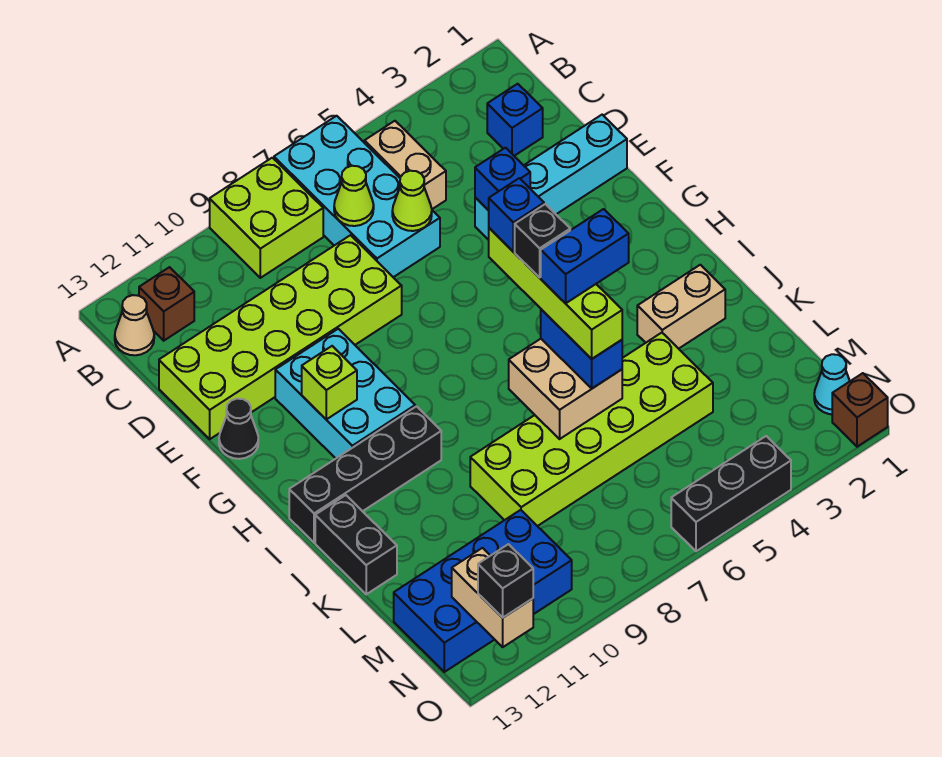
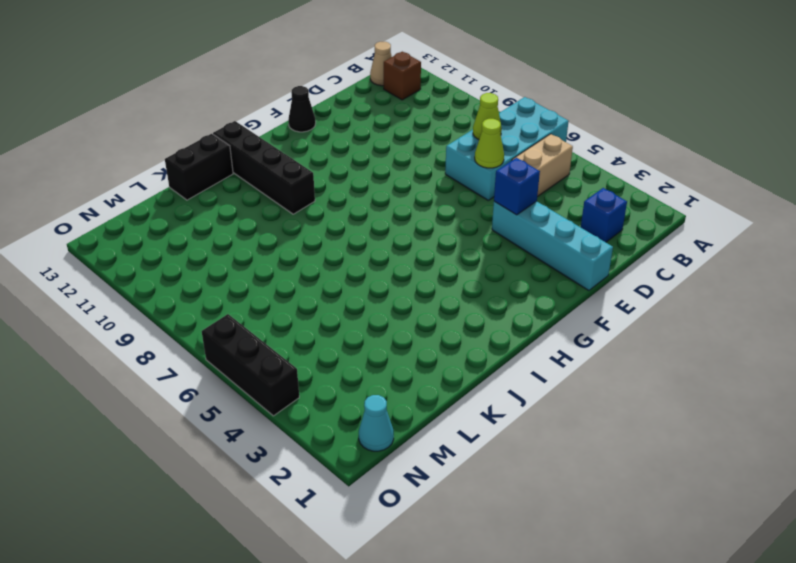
none -> lime 2x2 brick [210,158,323,278]
none -> lime 2x6 brick [159,235,402,439]
none -> cyan 2x3 brick [275,329,415,458]
none -> tan 1x2 brick [637,265,725,349]

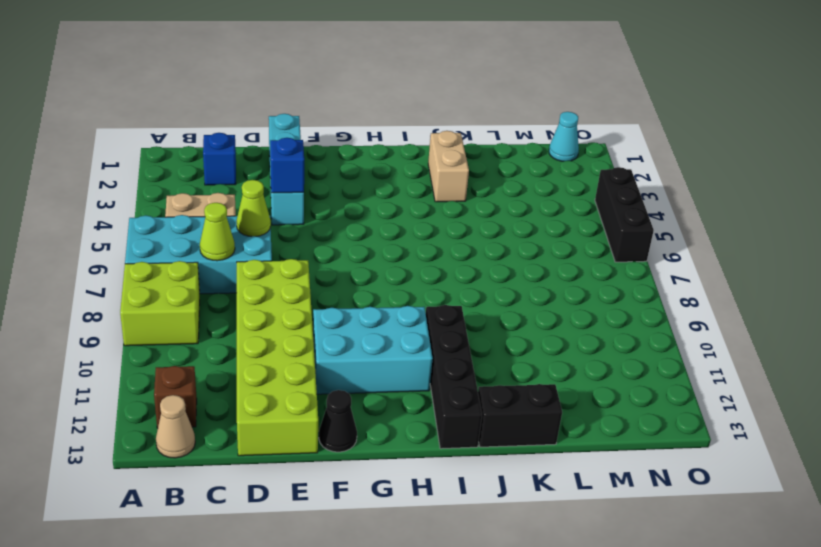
none -> lime 2x6 brick [470,333,713,526]
none -> blue 2x4 brick [394,510,572,672]
none -> brown 1x1 brick [832,373,888,447]
none -> lime 1x1 brick [302,346,357,419]

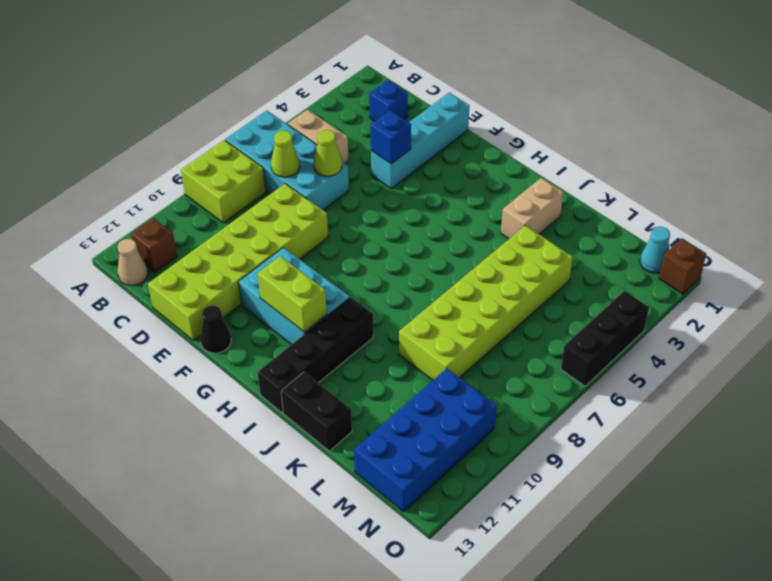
lime 1x2 brick [258,256,327,332] -> lime 1x1 brick [302,346,357,419]
none -> tan 2x2 brick [509,339,622,439]
none -> tan 1x2 brick [452,548,533,647]
none -> blue 1x2 brick [541,309,622,388]
none -> black 1x1 brick [478,544,533,618]

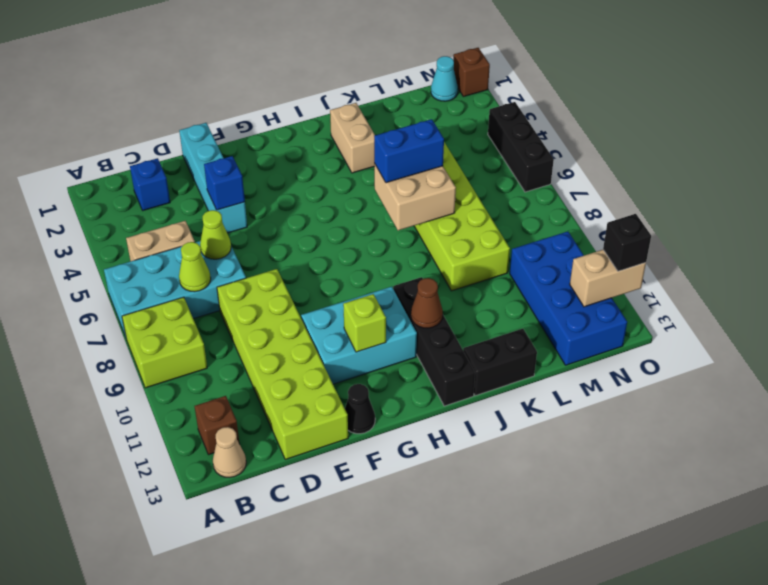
brown 1x1 cone [411,278,443,328] -> none
none -> lime 1x4 brick [489,228,622,359]
none -> blue 1x1 brick [488,178,544,252]
none -> black 1x1 brick [515,204,570,278]
none -> blue 1x2 brick [541,209,629,304]

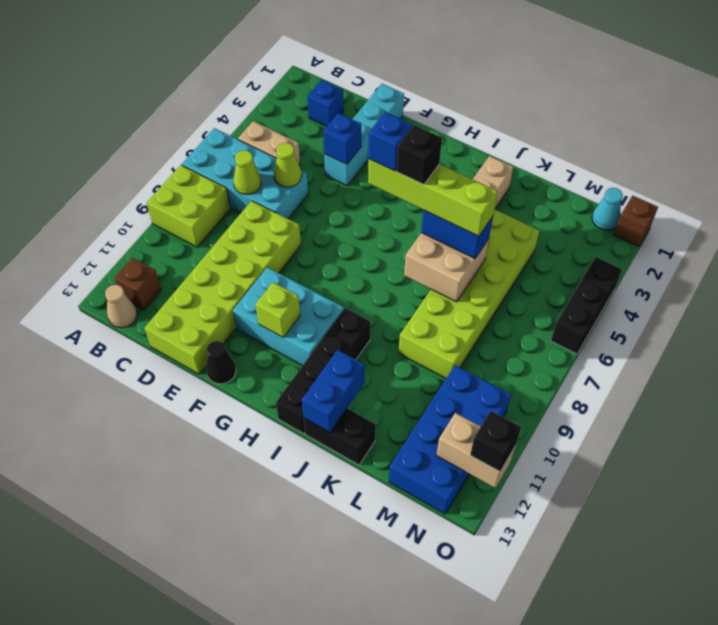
blue 1x2 brick [302,350,365,432] -> blue 1x2 brick moved to [541,209,629,304]

